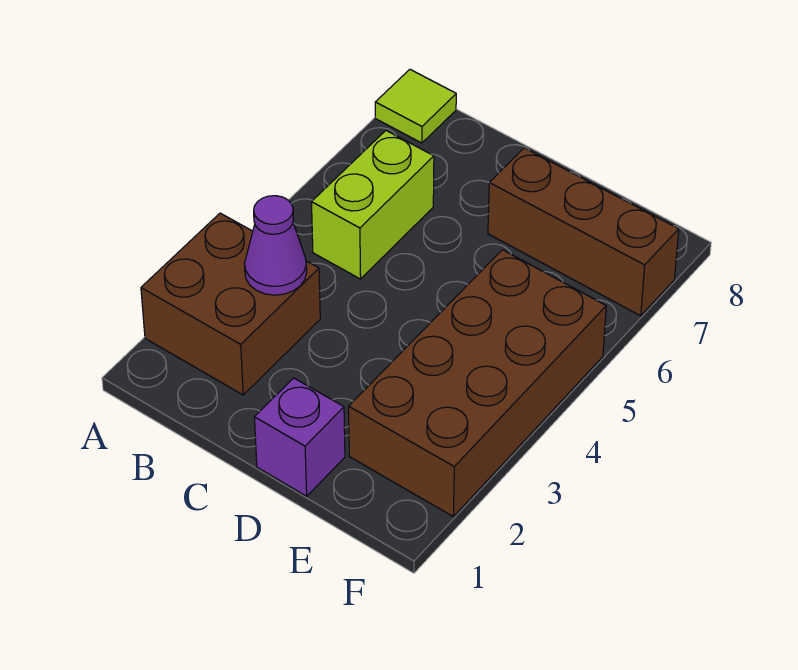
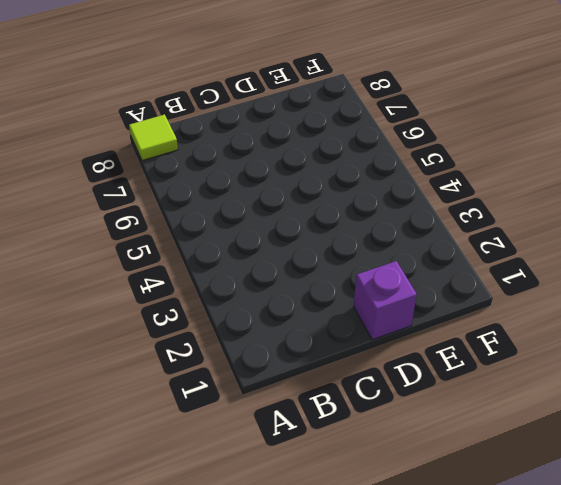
none -> brown 2x2 brick [141,213,320,395]
none -> lime 1x2 brick [312,131,434,279]

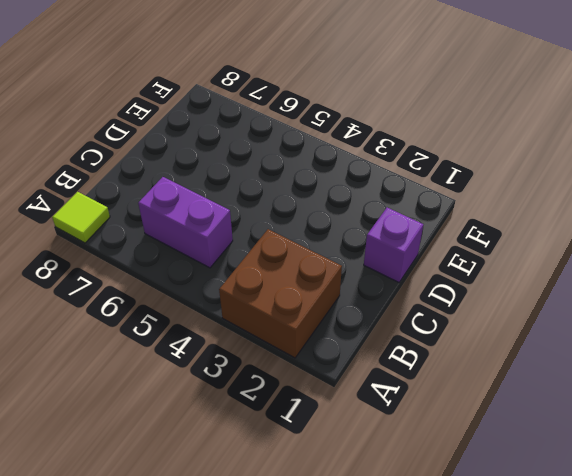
purple 1x2 brick [138,177,233,268] -> lime 1x2 brick [312,131,434,279]
none -> brown 1x3 brick [488,148,679,316]
none -> brown 2x4 brick [349,250,606,516]

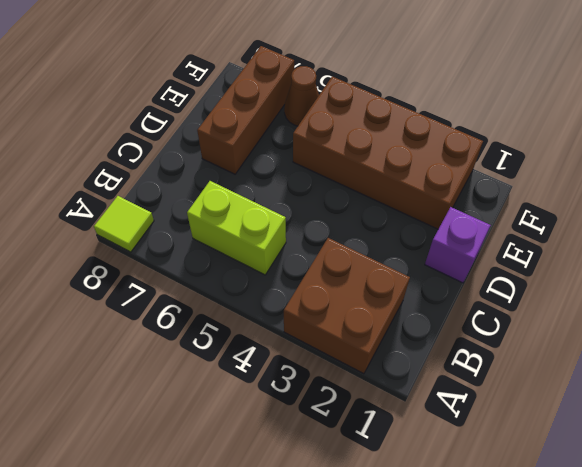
brown 1x1 cone [284,66,319,126] -> none
none -> purple 1x1 cone [245,196,307,295]

